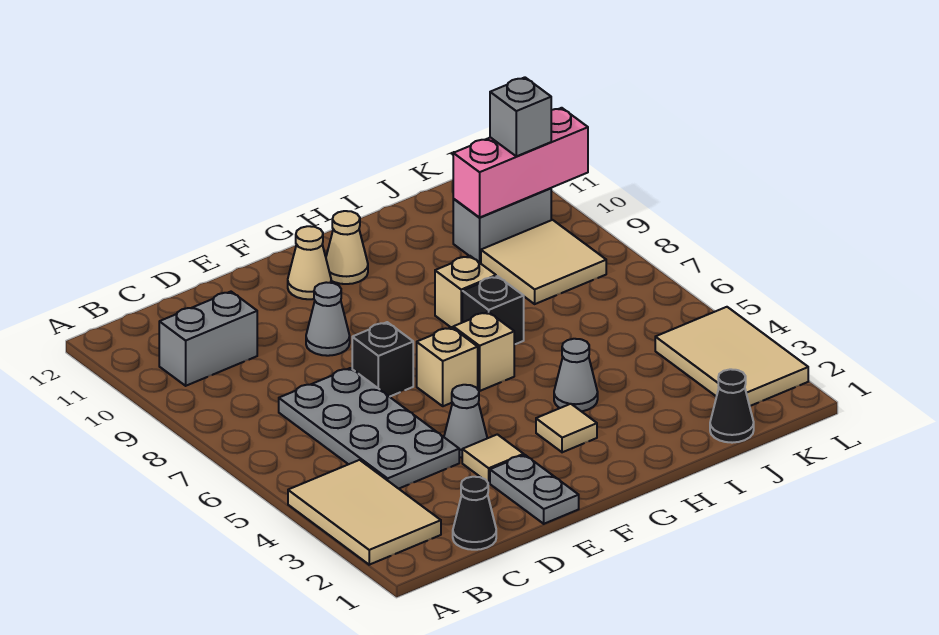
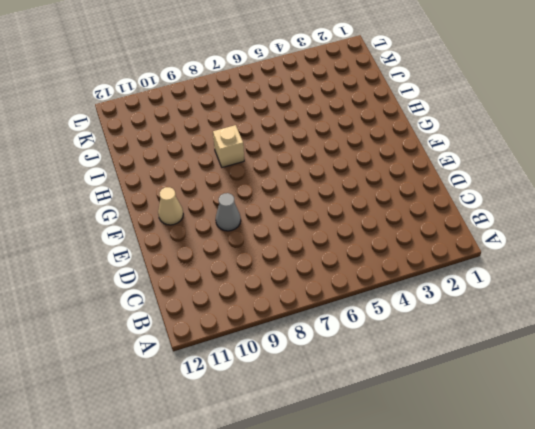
none -> tan 2x3 tile [288,460,441,565]
none -> grey 1x2 brick [159,292,257,386]
none -> black 1x1 cone [453,477,496,550]

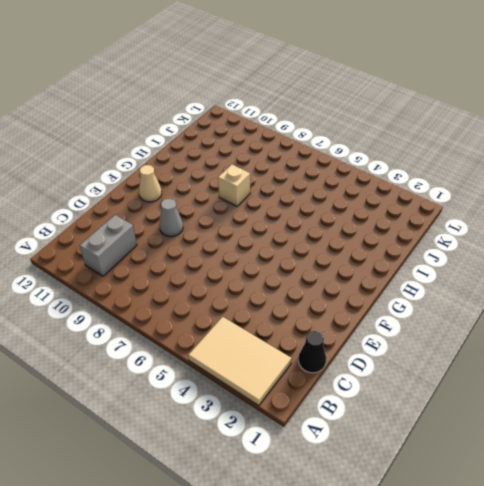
none -> grey 2x4 plate [279,368,459,489]
none -> grey 1x2 plate [490,455,579,524]
none -> tan 1x1 tile [462,434,524,483]

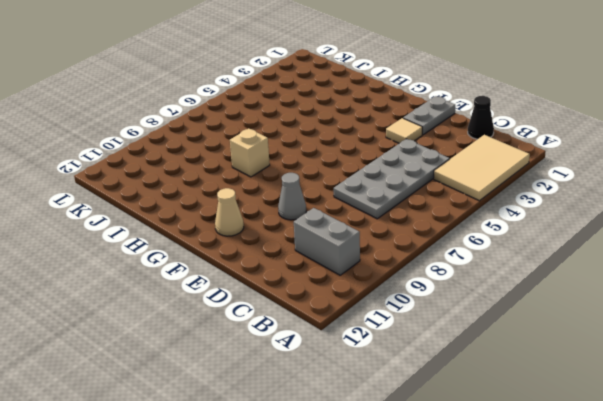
none -> grey 1x1 cone [444,385,487,458]
none -> black 1x1 brick [352,322,413,397]
none -> tan 1x1 brick [417,327,478,406]

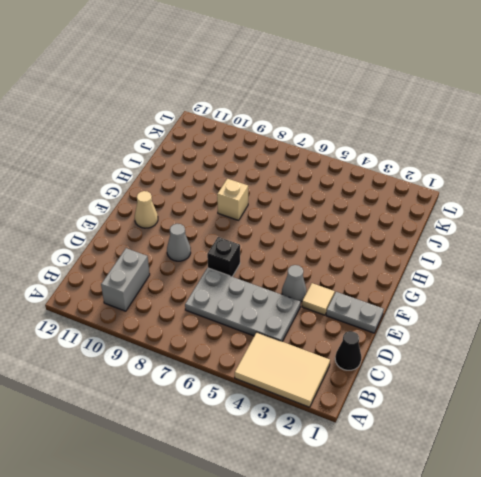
none -> tan 1x1 brick [417,327,478,406]
none -> tan 1x1 tile [536,404,597,452]
none -> tan 1x1 brick [453,312,514,391]

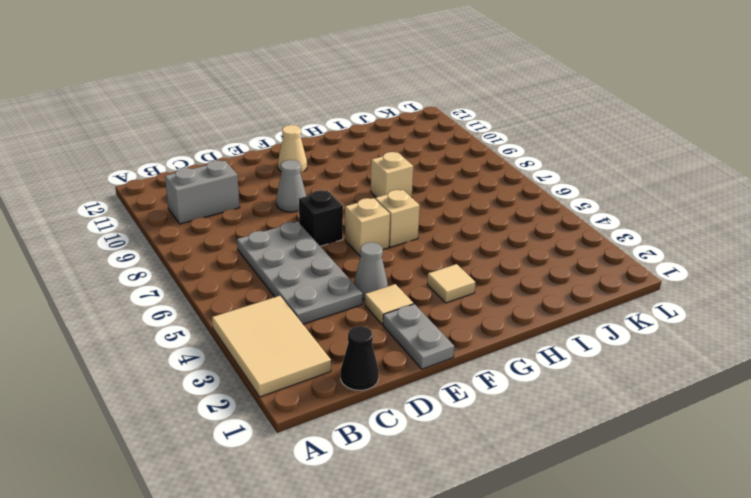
none -> tan 1x1 cone [326,211,368,284]
none -> grey 1x1 cone [554,339,598,411]
none -> black 1x1 brick [462,276,524,345]

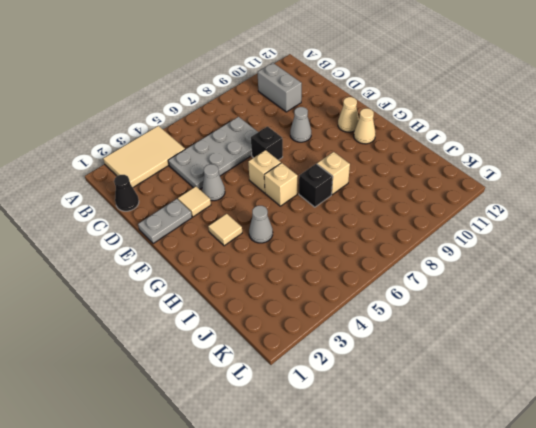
none -> black 1x1 cone [710,369,754,443]
none -> tan 2x2 tile [481,220,606,304]
none -> grey 1x2 brick [453,188,551,263]

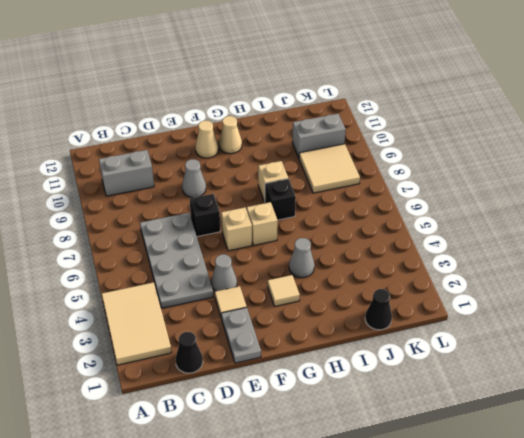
none -> tan 2x3 tile [655,307,808,406]
none -> pink 1x3 brick [453,108,588,217]
none -> grey 1x1 brick [490,77,551,156]

